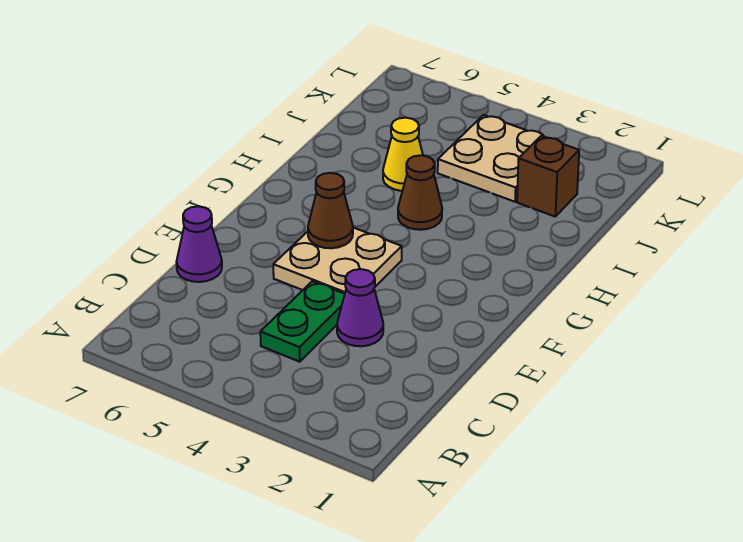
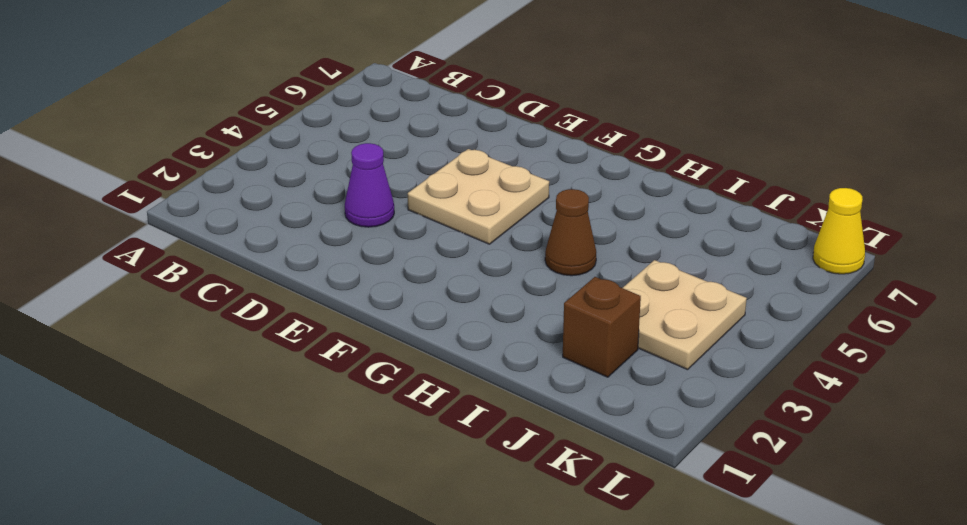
yellow 1x1 cone [813,188,865,274] -> yellow 1x1 cone moved to [383,118,423,191]
none -> green 1x2 plate [260,281,345,362]
none -> purple 1x1 cone [176,206,222,282]

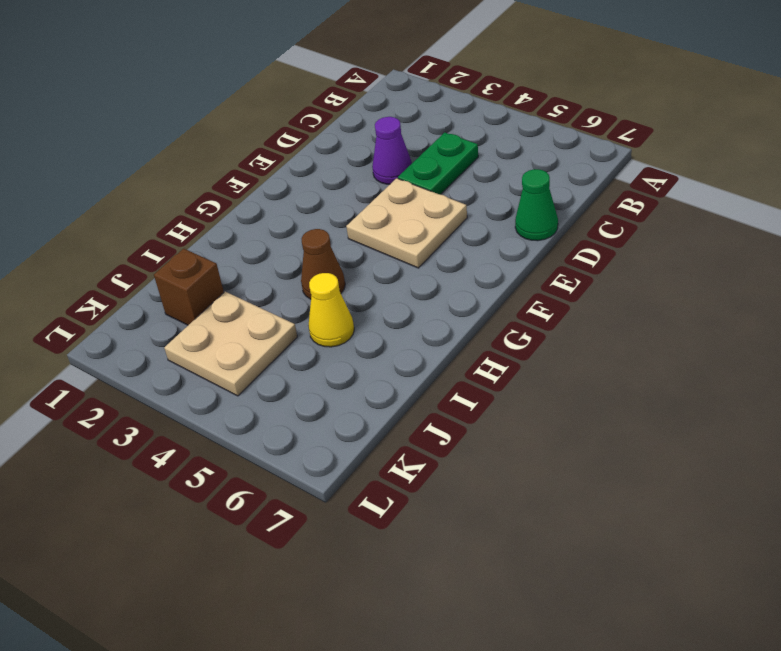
green 1x1 cone [515,169,558,241] -> purple 1x1 cone [176,206,222,282]
none -> brown 1x1 cone [308,173,353,248]

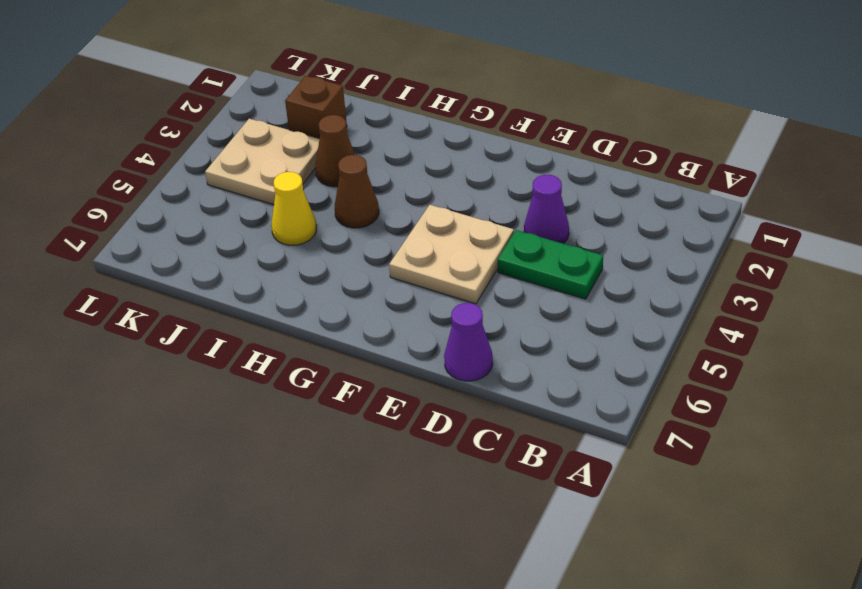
brown 1x1 cone [315,115,355,187] -> brown 1x1 cone moved to [308,173,353,248]

